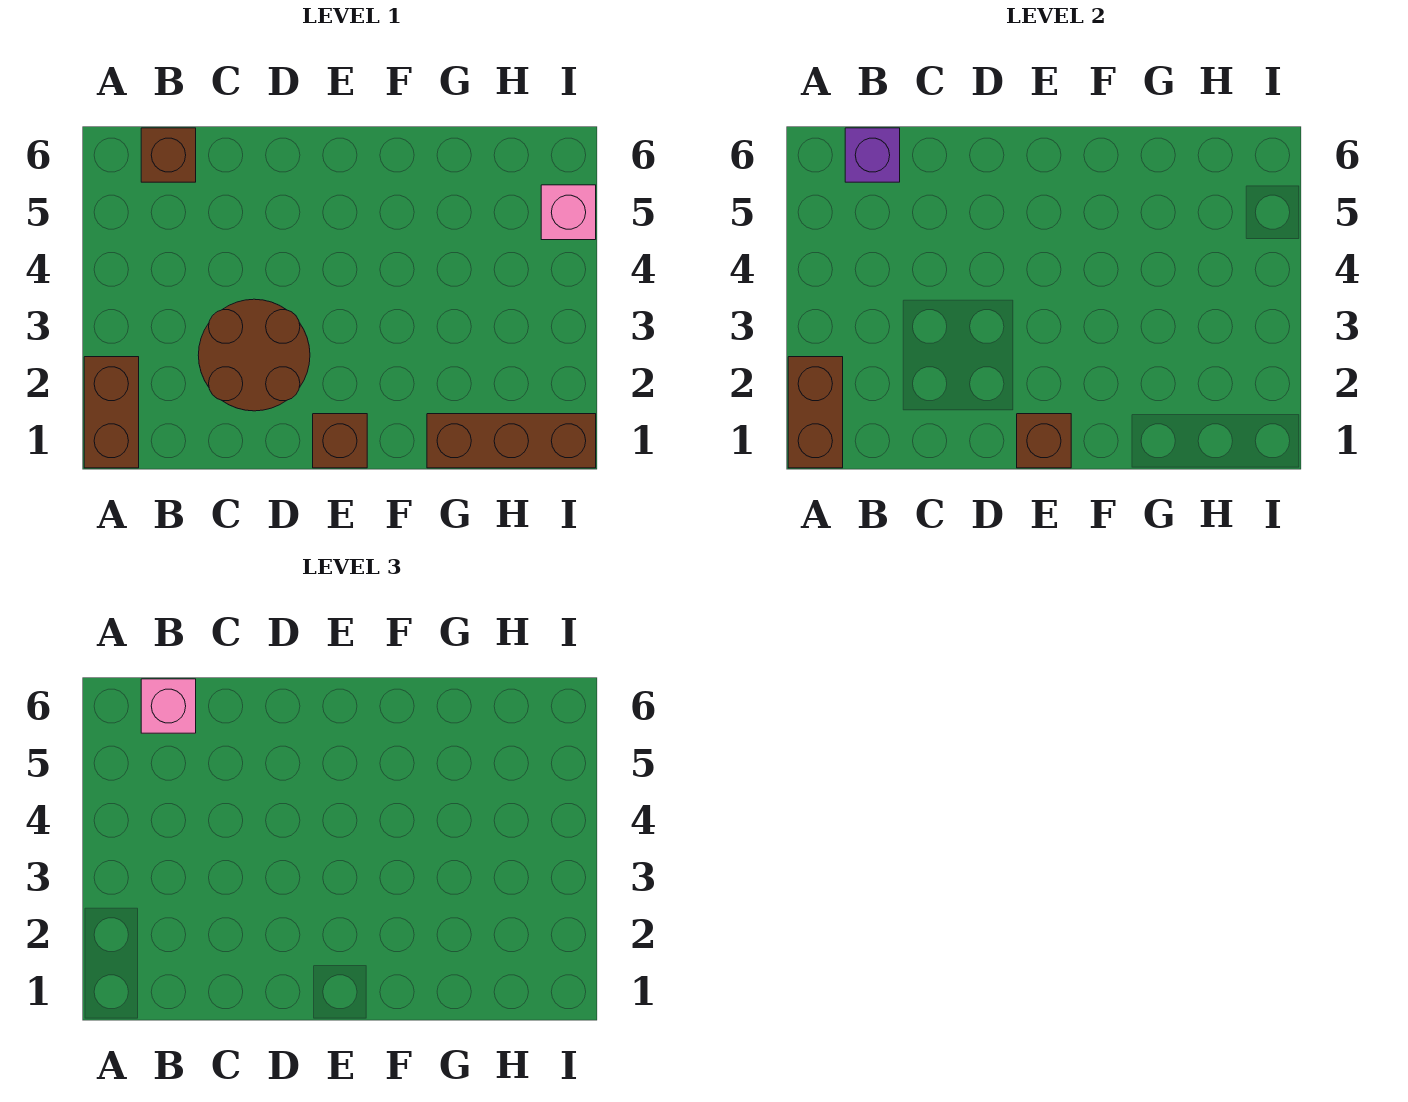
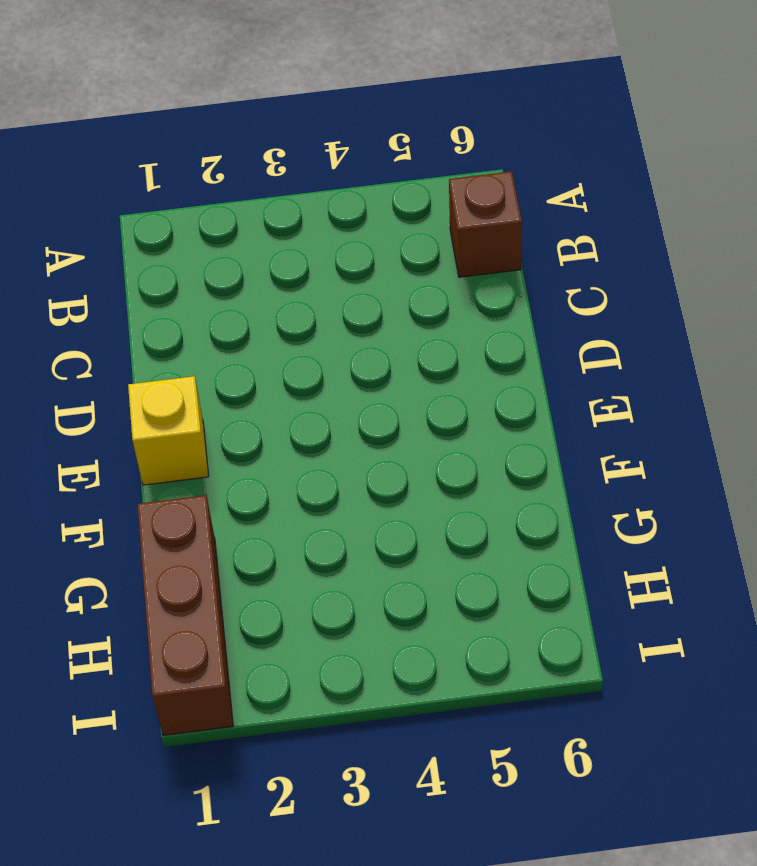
yellow 1x1 brick [128,376,209,485] -> brown 1x1 brick [313,414,367,468]
none -> brown 1x2 brick [84,357,139,468]
none -> brown 2x2 round brick [198,299,310,411]

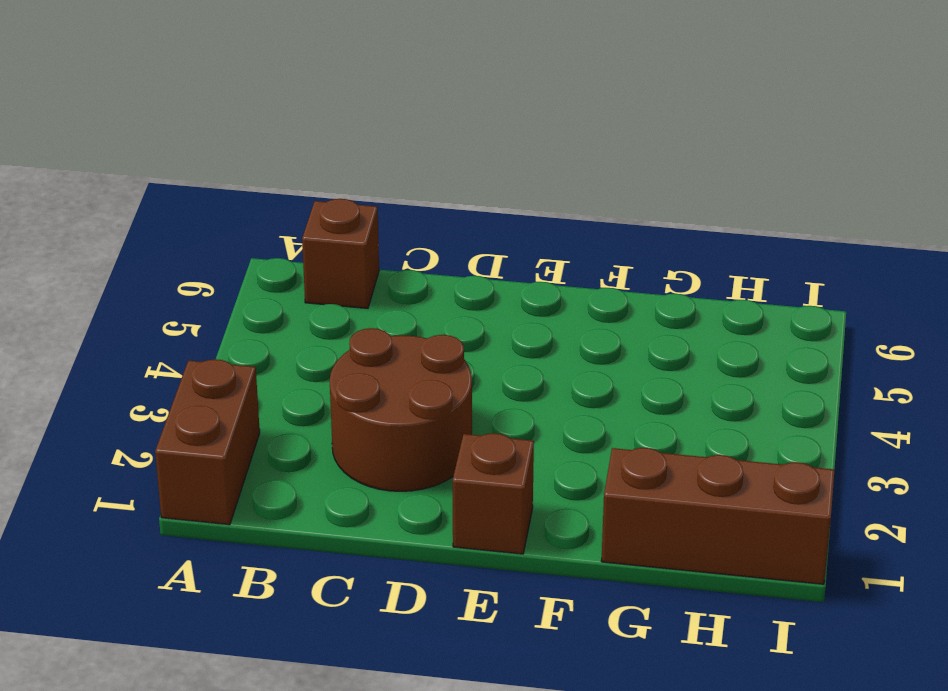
none -> pink 1x1 brick [541,185,596,240]
none -> brown 1x2 brick [788,357,843,468]

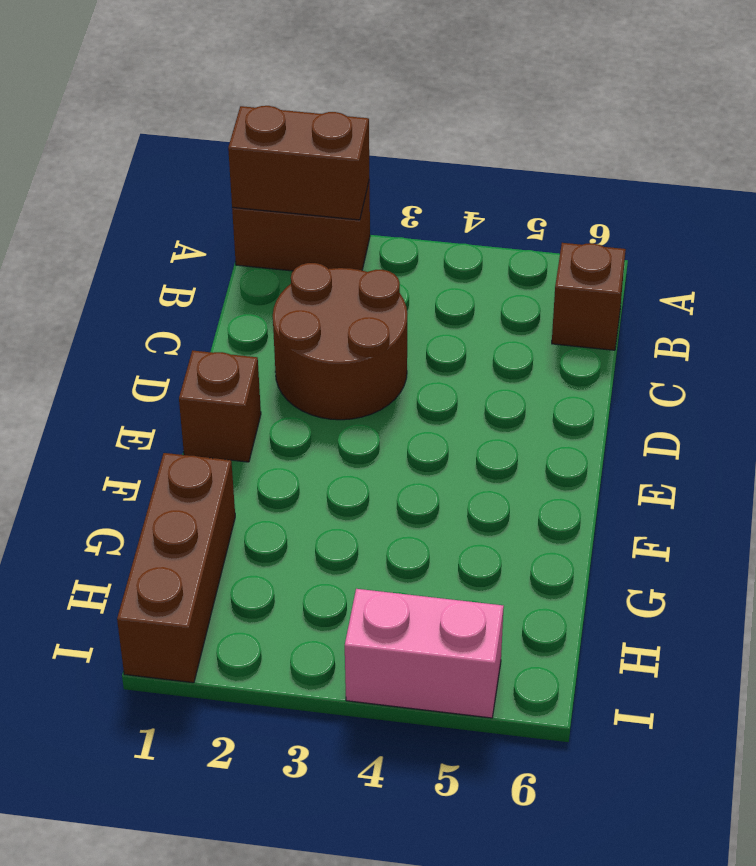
pink 1x2 brick [345,589,504,718] -> pink 1x1 brick [541,185,596,240]
none -> purple 1x1 brick [845,128,900,182]
none -> brown 1x1 brick [1017,414,1071,468]

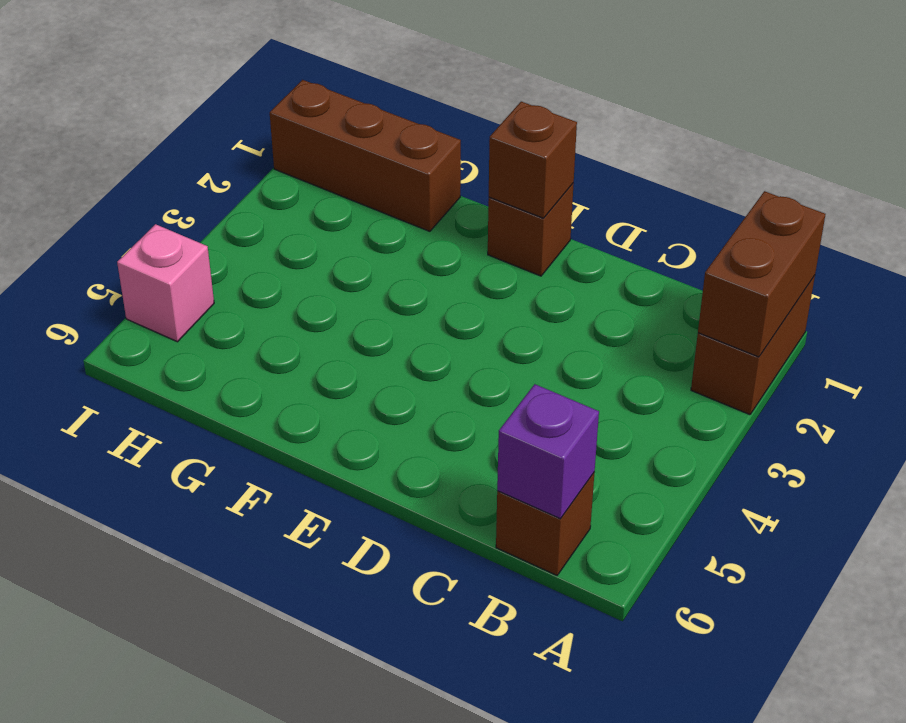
none -> brown 2x2 round brick [198,299,310,411]
none -> pink 1x1 brick [141,679,196,733]

